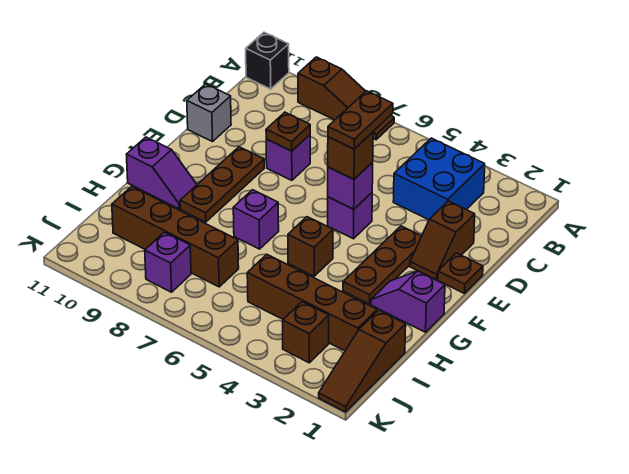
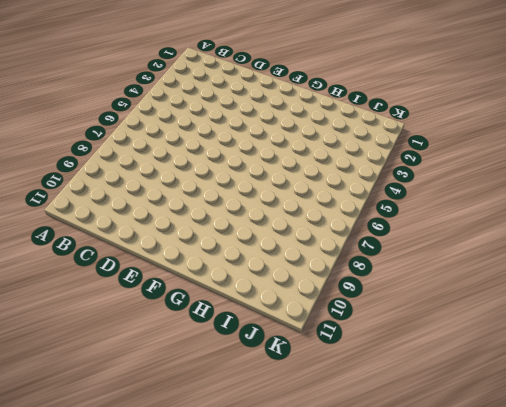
none -> brown 1x3 slope [298,57,394,140]
none -> black 1x1 brick [246,32,289,89]
none -> blue 2x2 brick [393,138,485,220]

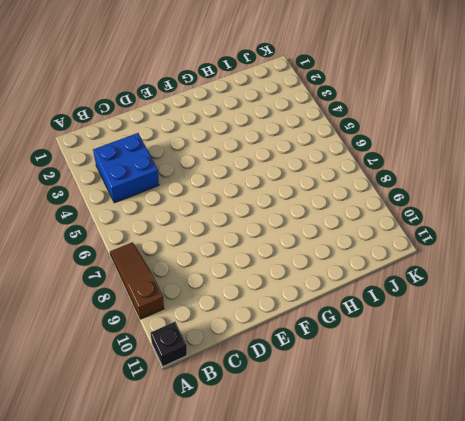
none -> brown 1x2 slope [410,201,475,279]
none -> purple 1x1 brick [266,135,310,180]
none -> grey 1x1 brick [187,84,231,142]

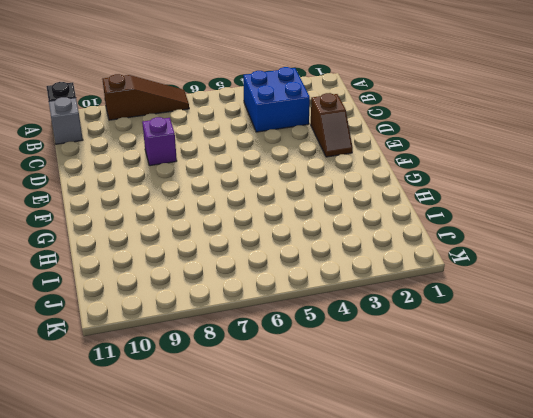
grey 1x1 brick [49,97,83,144] -> grey 1x1 brick moved to [187,84,231,142]
none -> brown 1x1 plate [438,253,483,293]
none -> brown 1x3 plate [343,226,422,304]
none -> purple 1x1 brick [328,193,372,239]

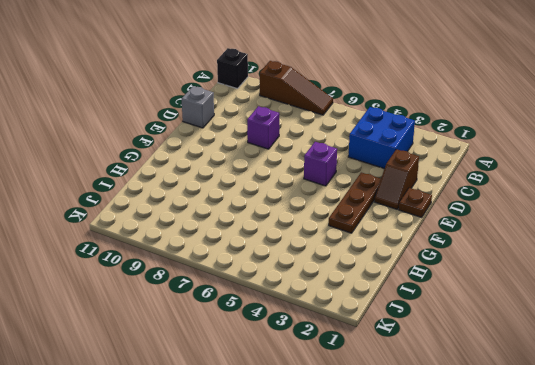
none -> brown 1x3 plate [180,147,264,222]
none -> purple 1x2 slope [371,271,445,332]
none -> brown 1x1 brick [288,217,333,276]

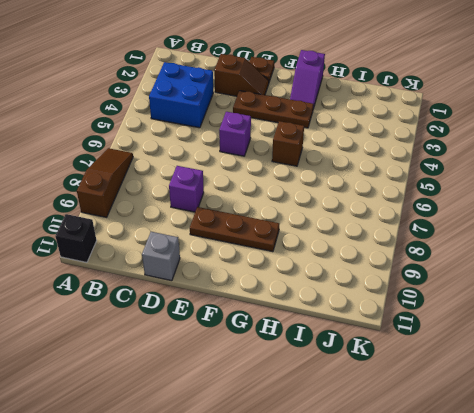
none -> purple 1x1 brick [233,190,279,249]
none -> purple 1x2 slope [126,137,197,209]
none -> brown 1x3 slope [319,310,406,412]

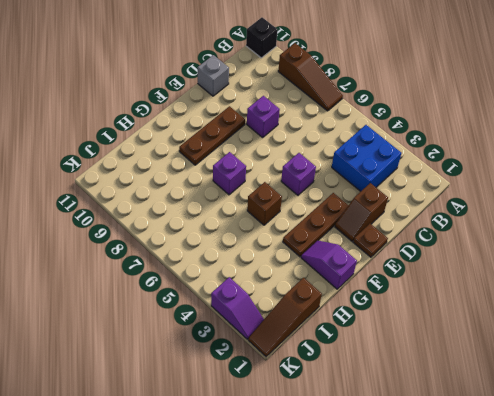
purple 1x2 slope [211,277,264,339] -> purple 1x2 slope moved to [126,137,197,209]
none -> brown 1x4 brick [247,254,377,351]
none -> brown 1x4 brick [112,187,239,287]
none -> brown 1x1 brick [283,302,329,363]

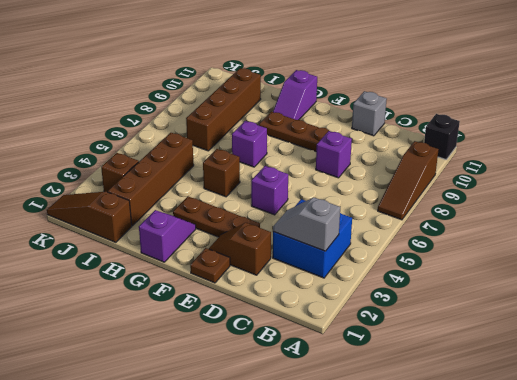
grey 1x2 slope [273,198,340,251] -> none
none -> purple 1x1 brick [145,232,191,292]
none -> brown 1x1 plate [266,112,310,151]
none -> purple 1x1 brick [328,162,373,209]

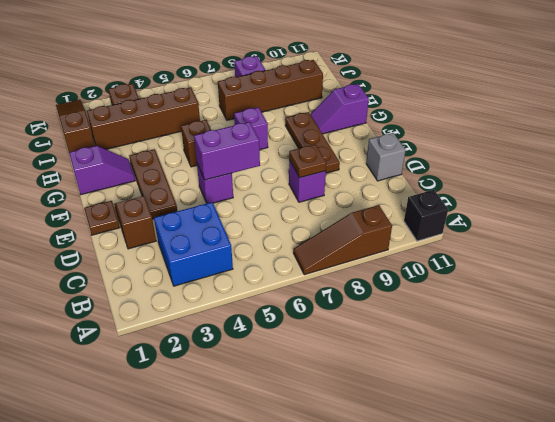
purple 1x2 brick [194,122,260,180] -> purple 1x1 brick [328,162,373,209]
none -> brown 1x1 brick [328,132,373,179]
none -> brown 1x2 plate [328,91,393,149]

